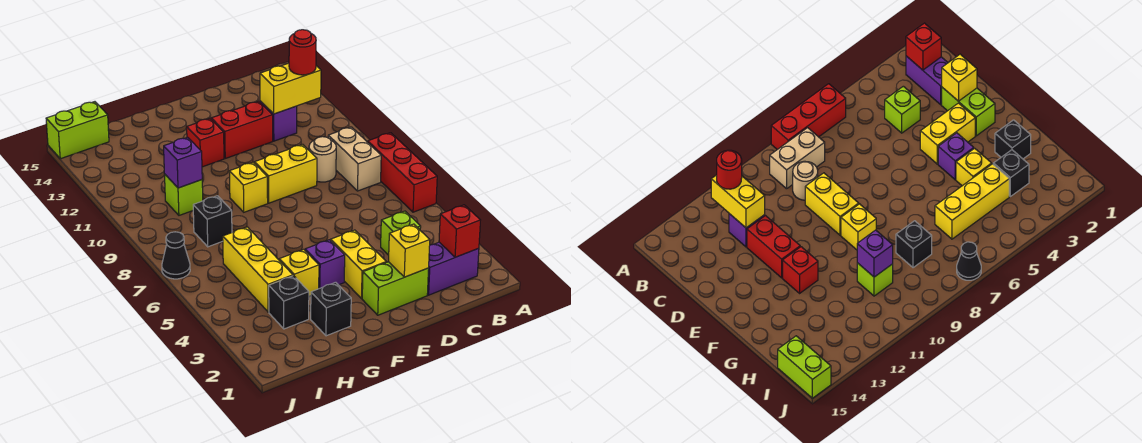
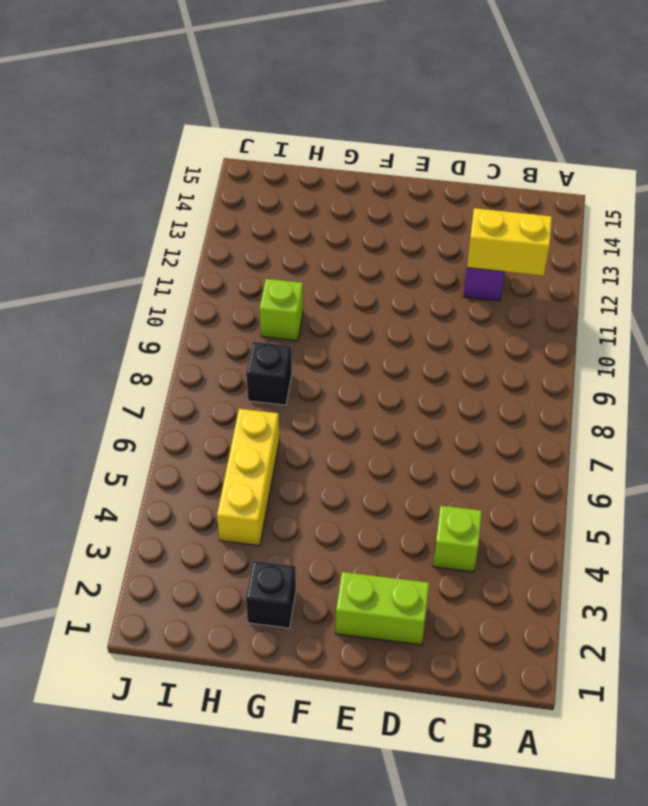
none -> red 1x3 brick [368,133,437,212]
none -> purple 1x2 brick [427,242,479,295]
none -> tan 1x2 brick [328,127,381,191]

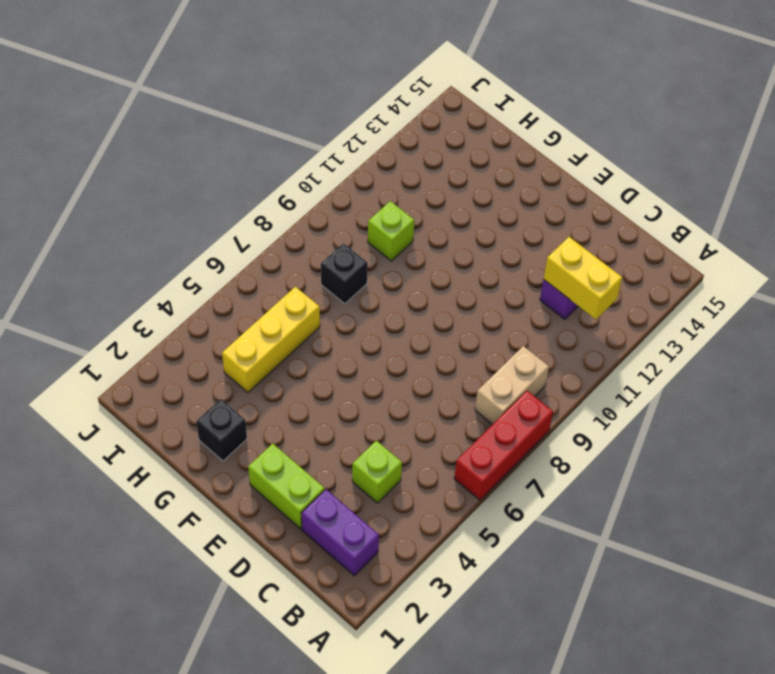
none -> tan 1x1 round brick [309,137,336,182]
none -> yellow 1x2 brick [255,144,317,203]
none -> red 1x2 brick [211,101,273,158]

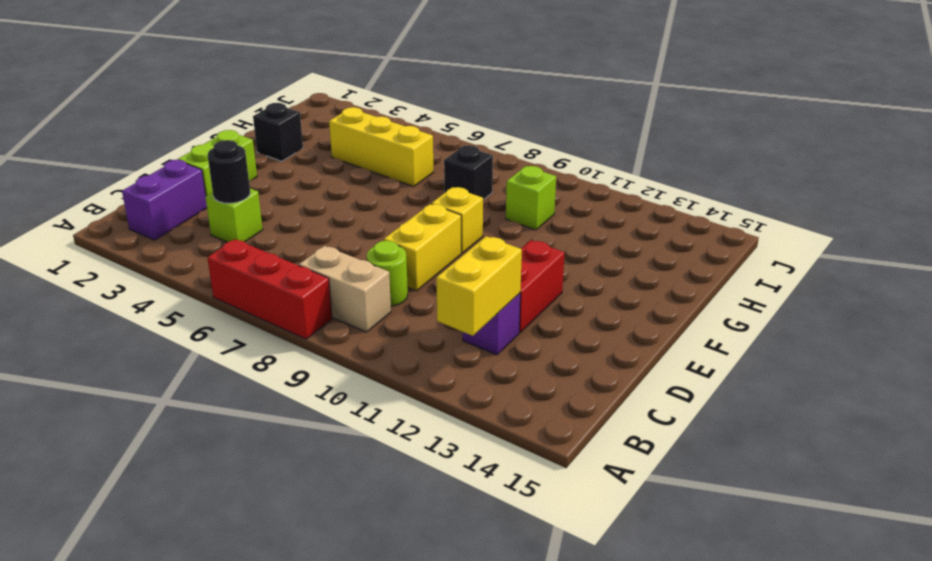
black 1x1 round brick [208,140,250,203] -> none
lime 1x1 round brick [367,241,408,306] -> tan 1x1 round brick [309,137,336,182]
none -> yellow 1x2 brick [331,230,386,299]
none -> purple 1x1 brick [305,240,345,289]
none -> red 1x1 brick [187,119,224,167]

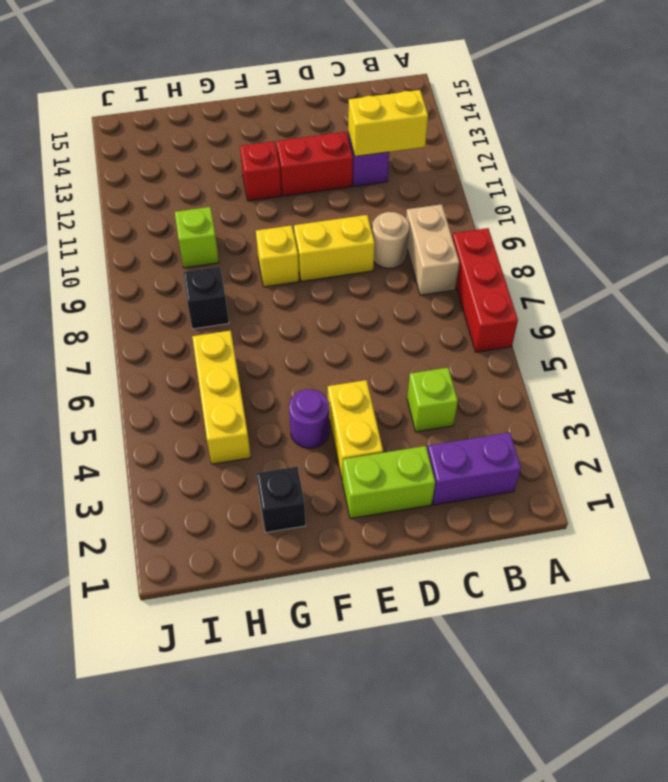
purple 1x1 round brick [289,389,329,448] -> purple 1x1 brick [305,240,345,289]
none -> yellow 1x1 brick [279,249,319,296]
none -> black 1x1 brick [269,276,309,329]
none -> lime 1x2 brick [46,102,109,159]

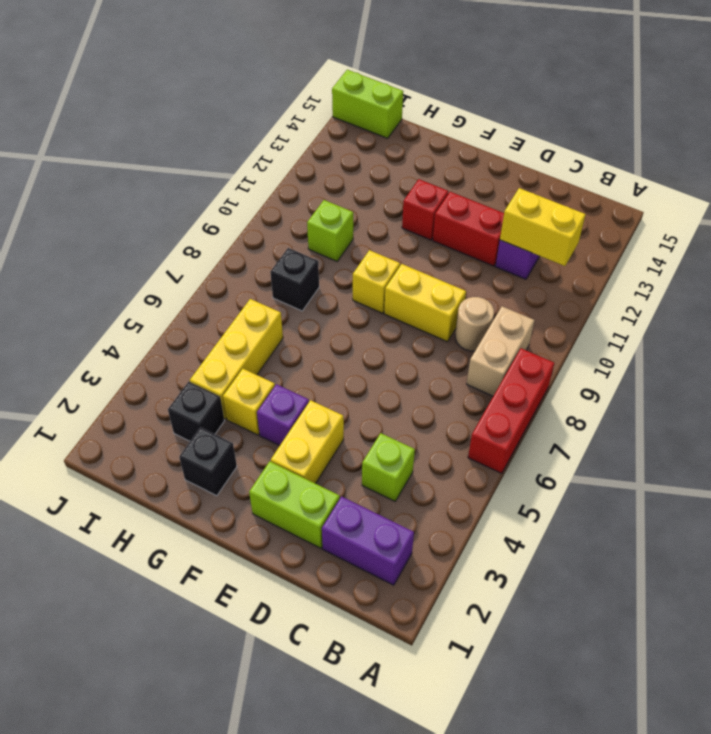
none -> black 1x1 cone [162,232,190,279]
none -> red 1x1 brick [439,205,480,257]
none -> yellow 1x1 brick [389,224,430,277]

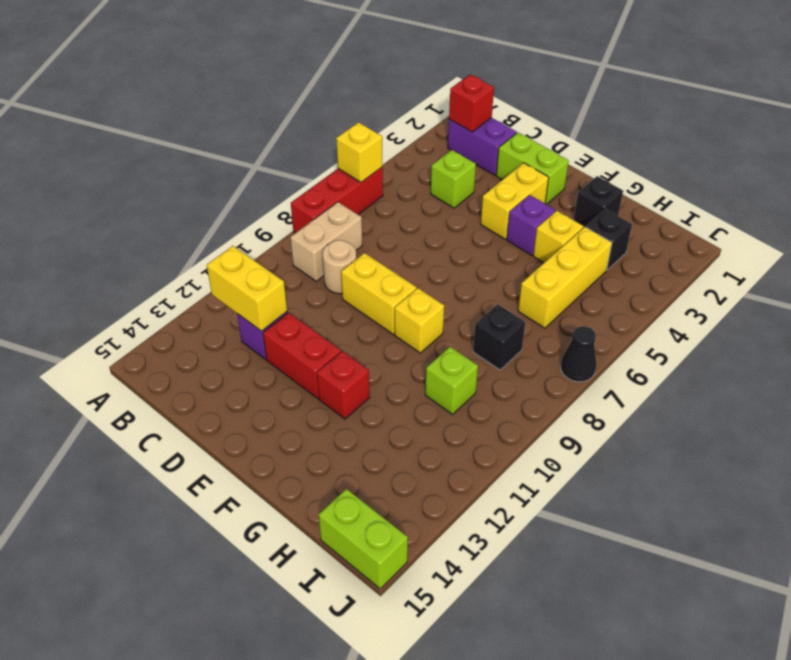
yellow 1x1 brick [336,122,383,182] -> yellow 1x1 brick moved to [389,224,430,277]
none -> purple 1x1 brick [164,137,202,188]
none -> red 1x1 round brick [289,30,316,75]

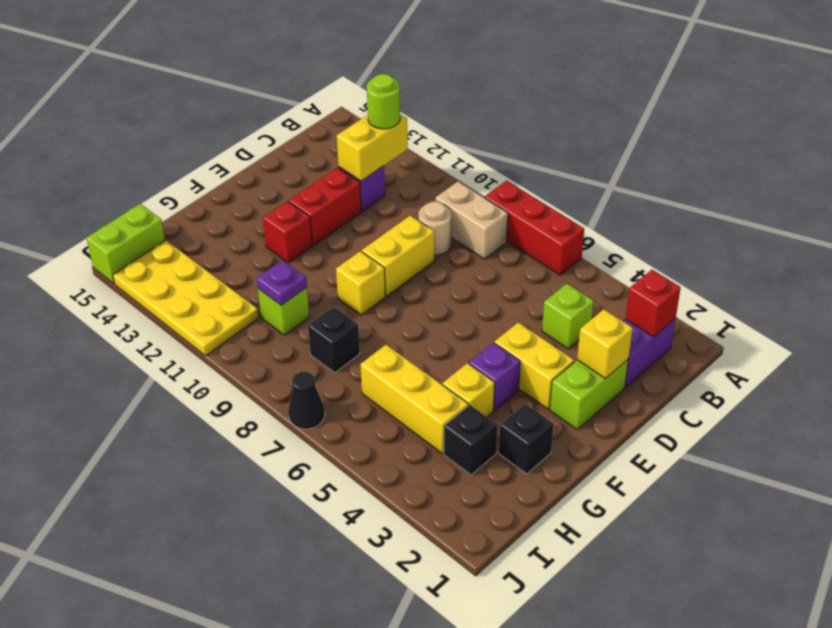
lime 1x1 round brick [367,74,400,129] -> red 1x1 round brick [289,30,316,75]
purple 1x1 plate [257,260,307,305] -> purple 1x1 brick [164,137,202,188]
yellow 2x4 plate [113,240,259,356] -> none

